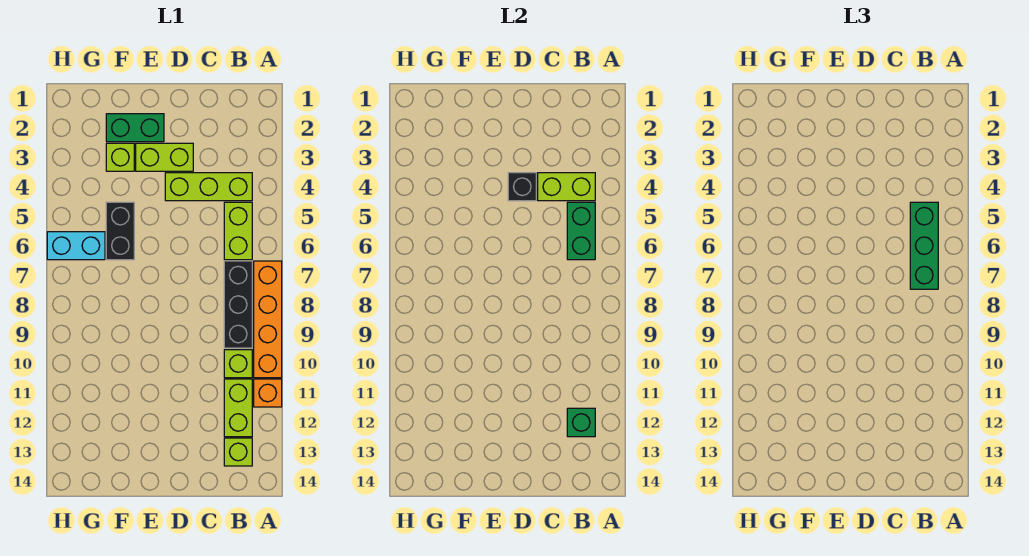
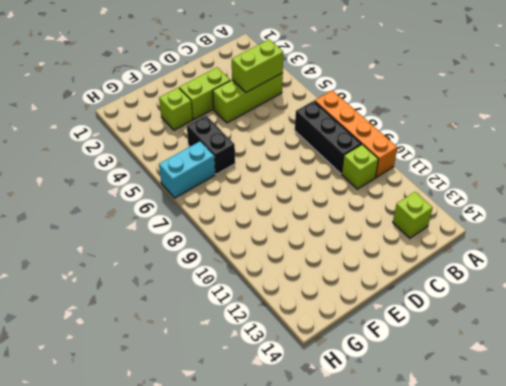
none -> orange 1x1 brick [254,379,282,407]
none -> lime 1x2 brick [224,202,252,260]
none -> lime 1x2 brick [224,379,252,437]

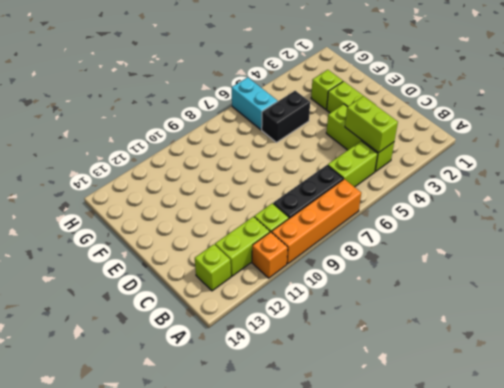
none -> green 1x2 brick [106,114,164,142]
none -> green 1x2 brick [567,202,595,260]
none -> green 1x1 brick [567,408,595,437]

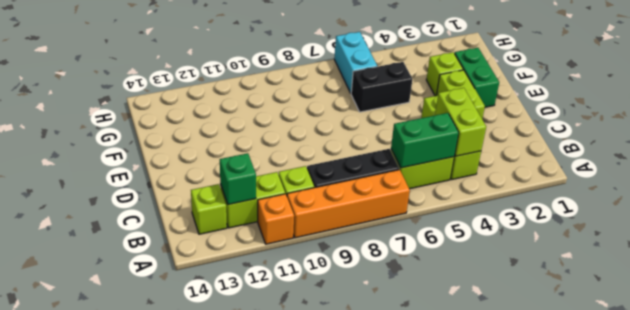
none -> black 1x1 brick [508,173,536,201]
none -> green 1x3 brick [910,202,938,289]

